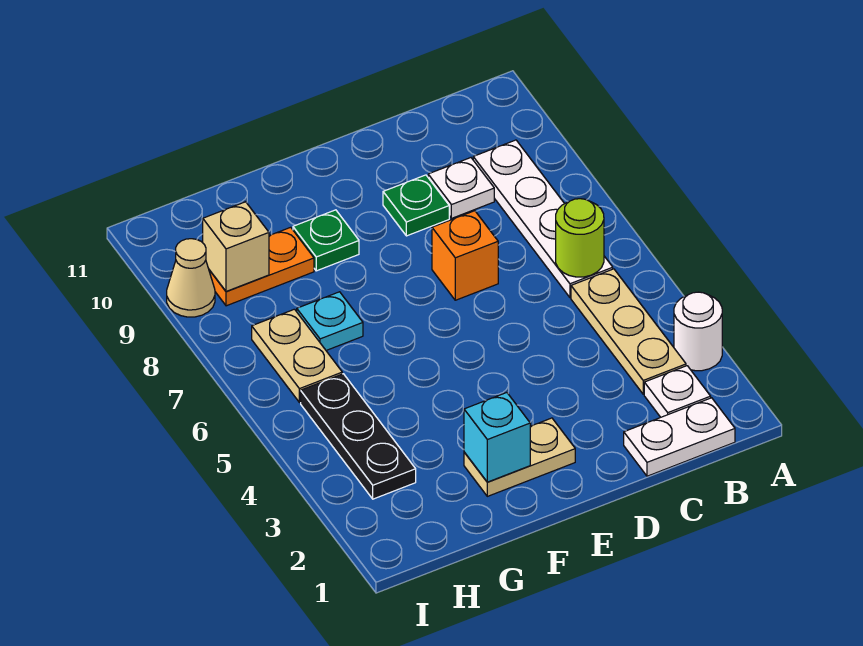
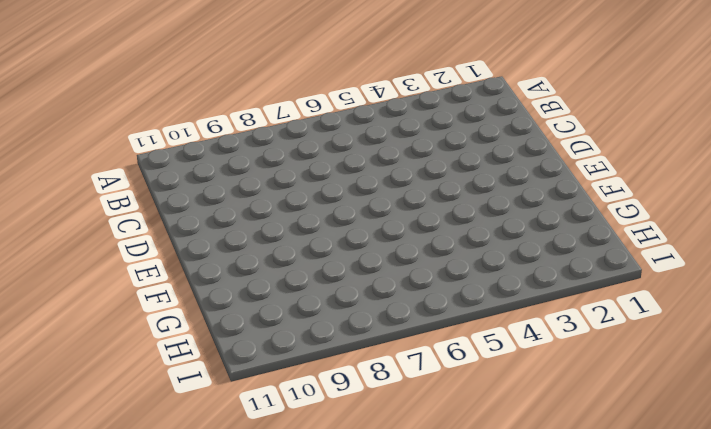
none -> white 1x1 round brick [674,292,722,371]
none -> white 1x2 plate [624,398,735,476]
none -> white 1x1 plate [644,366,711,417]

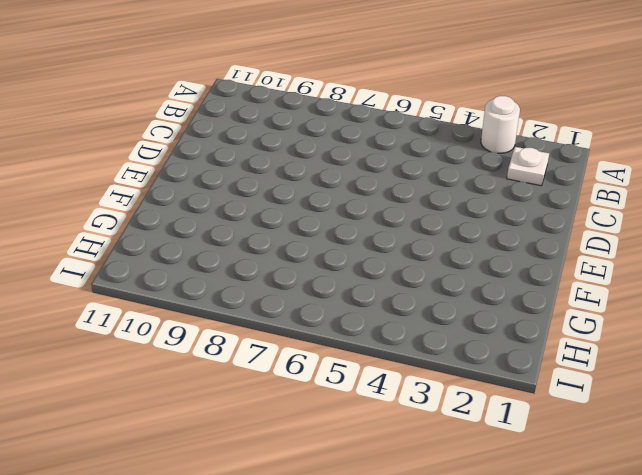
none -> white 1x2 plate [624,398,735,476]
none -> tan 1x3 plate [571,269,686,394]
none -> white 1x4 plate [473,140,613,298]

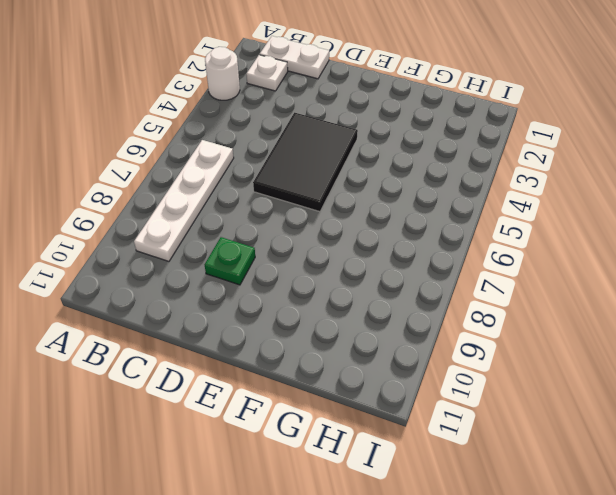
black 2x3 tile [253,113,358,212] -> none
none -> tan 1x3 plate [571,269,686,394]
none -> white 1x1 plate [428,158,494,218]
none -> orange 1x1 brick [432,211,498,300]

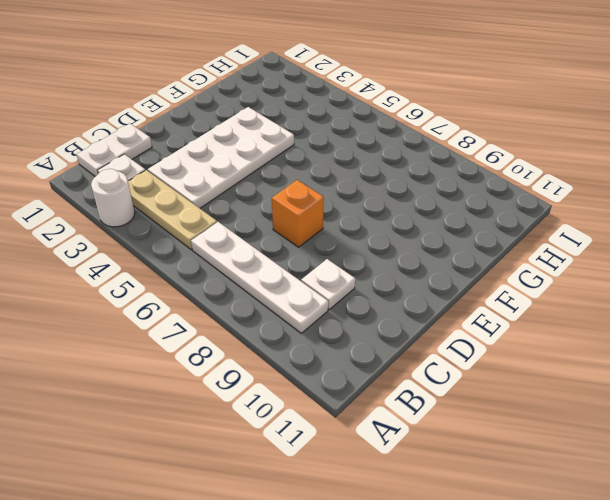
white 2x4 plate [148,107,294,208] -> none
none -> green 1x1 plate [383,175,449,236]
none -> tan 1x2 plate [464,418,575,496]
none -> green 1x1 plate [293,210,359,271]

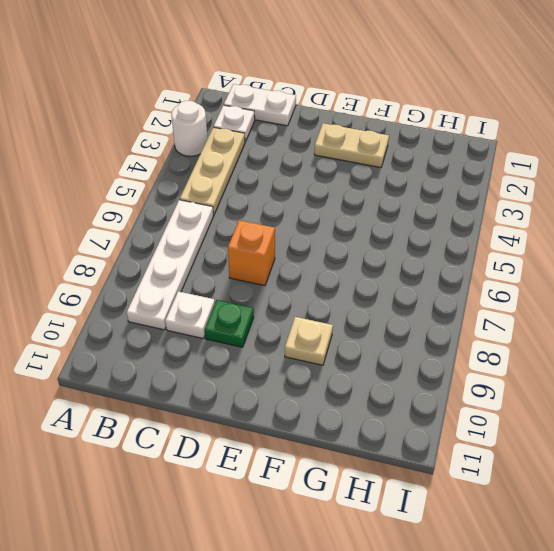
tan 1x1 plate [285,317,333,365] -> green 1x1 plate [293,210,359,271]
none -> cyan 1x1 plate [297,292,363,350]
none -> orange 1x2 plate [209,227,314,306]
none -> black 1x3 plate [301,374,416,499]

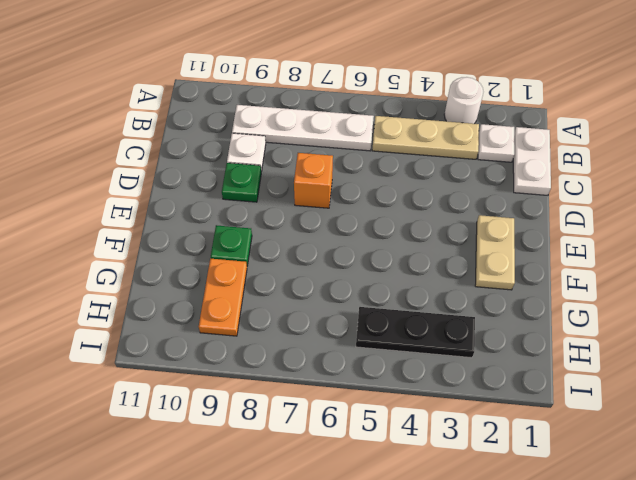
none -> cyan 1x1 plate [297,292,363,350]
none -> tan 1x2 plate [252,309,342,402]
none -> tan 1x1 cone [167,239,215,317]

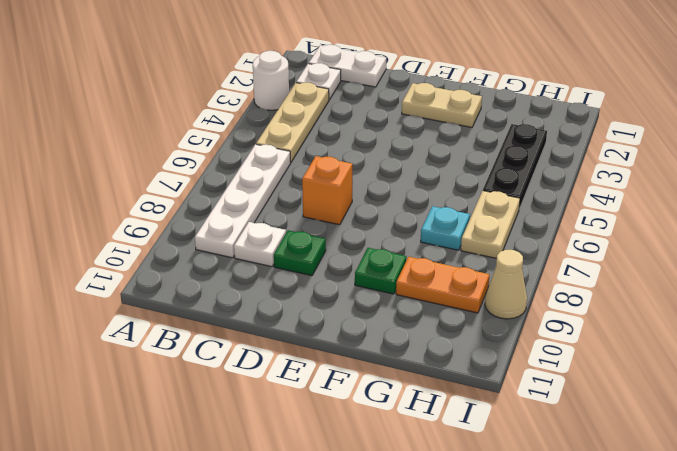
none -> lime 1x1 round brick [556,199,604,277]
none -> cyan 1x1 brick [464,393,530,482]
none -> tan 1x1 brick [203,202,269,291]

